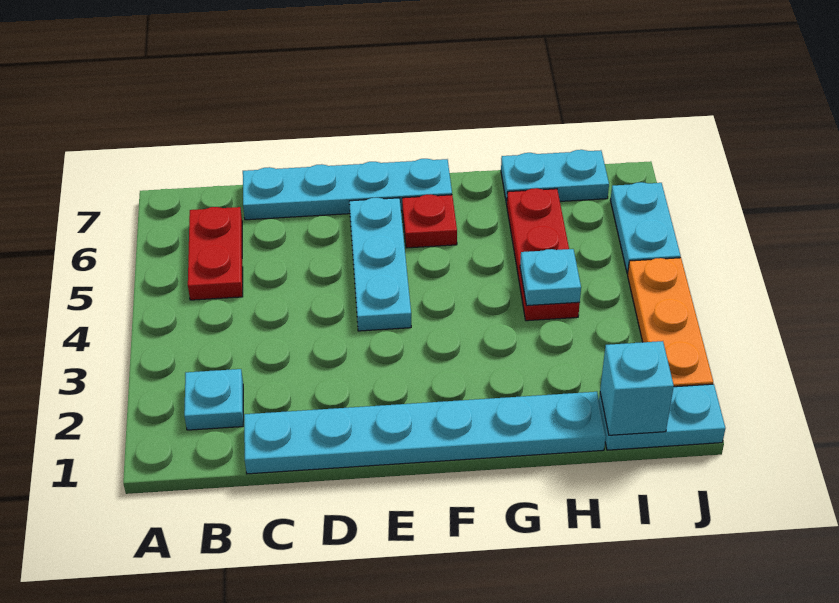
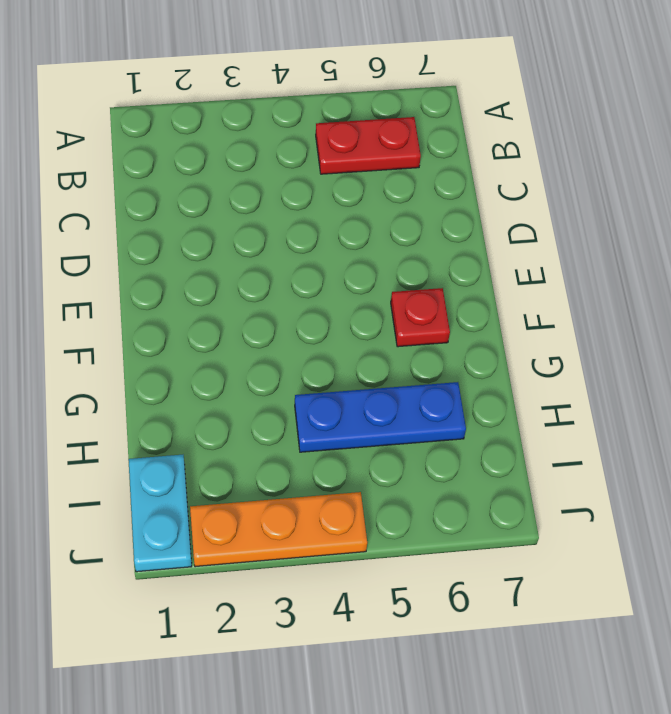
blue 1x3 plate [295,382,466,452] -> red 1x3 plate [507,188,580,321]
none -> cyan 1x1 plate [184,369,243,430]
none -> cyan 1x6 plate [244,392,606,474]
none -> cyan 1x4 plate [243,159,452,220]

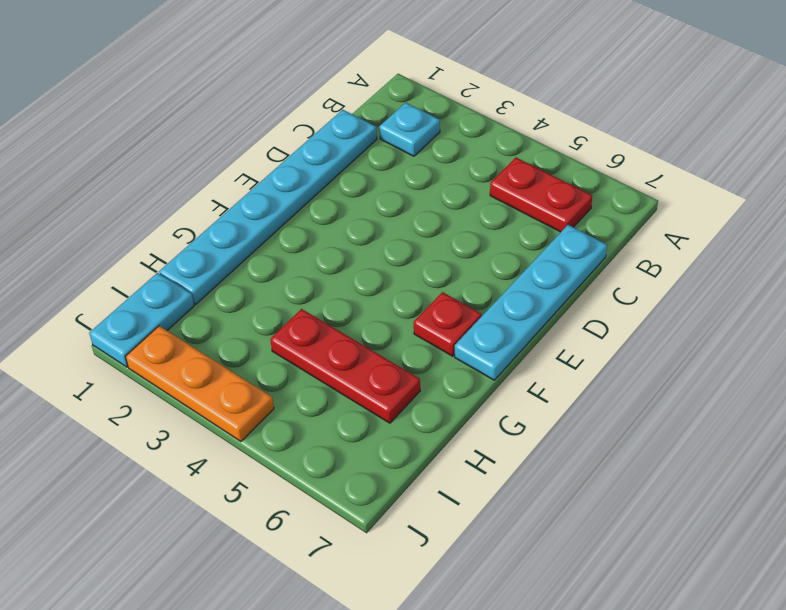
none -> cyan 1x3 plate [349,198,411,331]
none -> cyan 1x2 plate [501,150,609,205]
none -> cyan 1x2 plate [610,182,681,274]

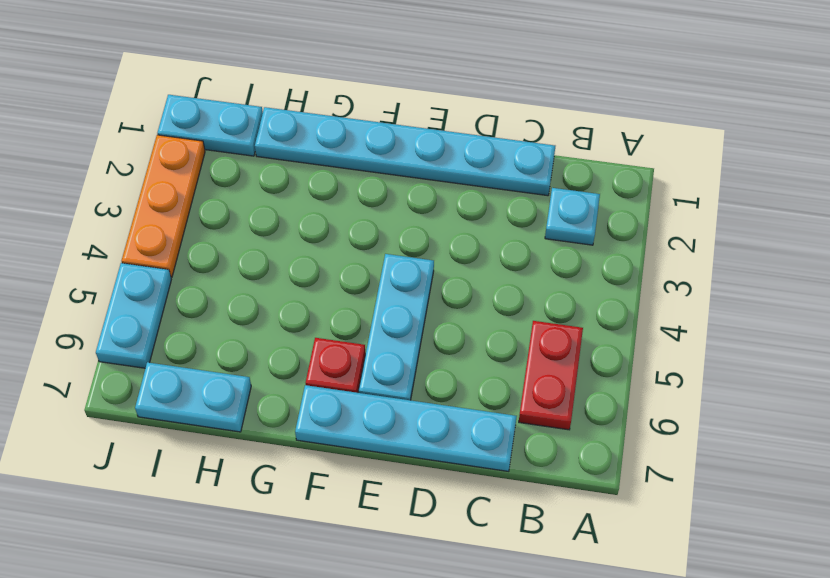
none -> red 1x3 plate [507,188,580,321]
none -> cyan 1x1 plate [520,249,581,306]
none -> cyan 1x1 brick [600,341,674,435]

